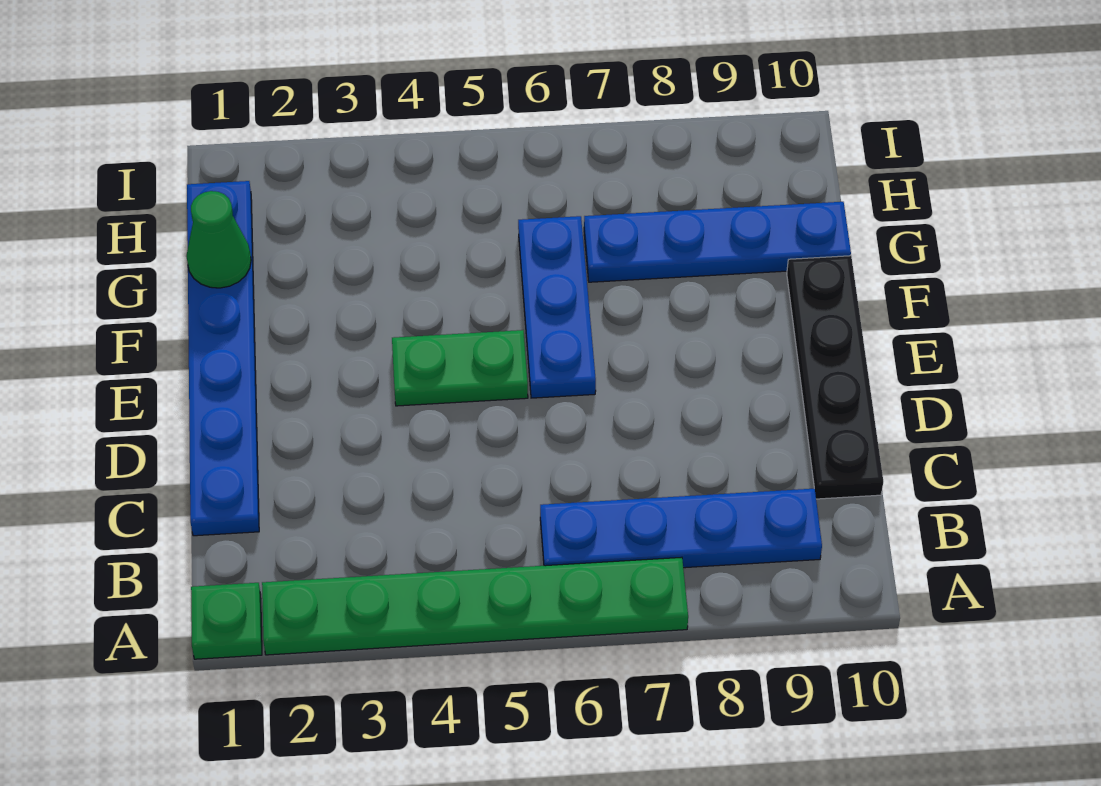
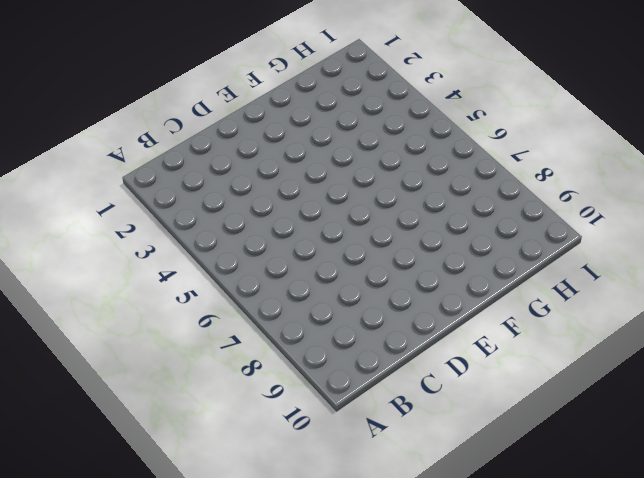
none -> green 1x1 plate [191,583,262,659]
none -> green 1x6 plate [262,557,688,655]

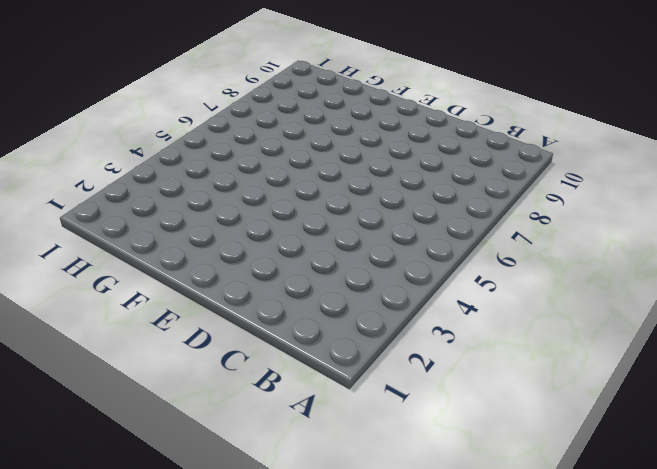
none -> green 1x1 plate [191,583,262,659]
none -> green 1x6 plate [262,557,688,655]

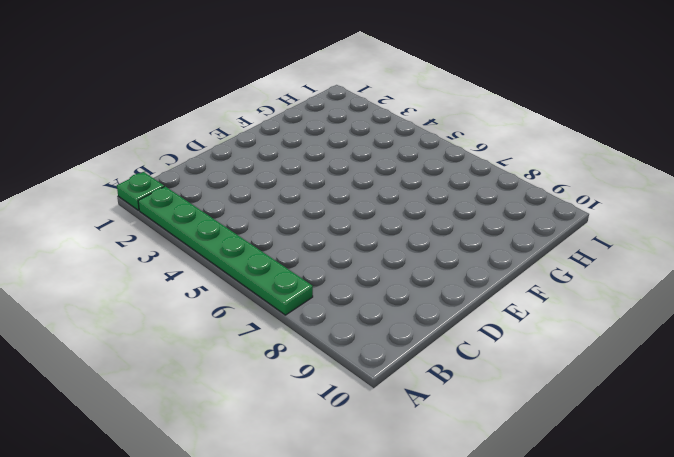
none -> blue 1x4 plate [540,489,822,568]
none -> blue 1x6 plate [187,181,259,536]

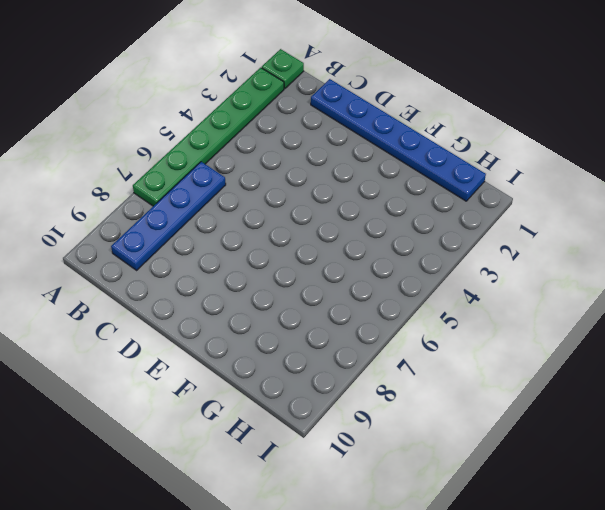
none -> black 1x4 plate [787,256,883,499]
none -> green 1x2 plate [392,330,528,406]

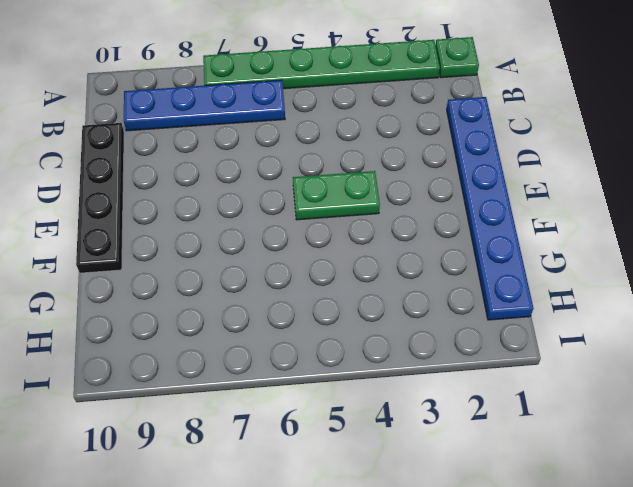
none -> blue 1x3 plate [518,216,596,398]
none -> blue 1x4 plate [584,202,851,282]

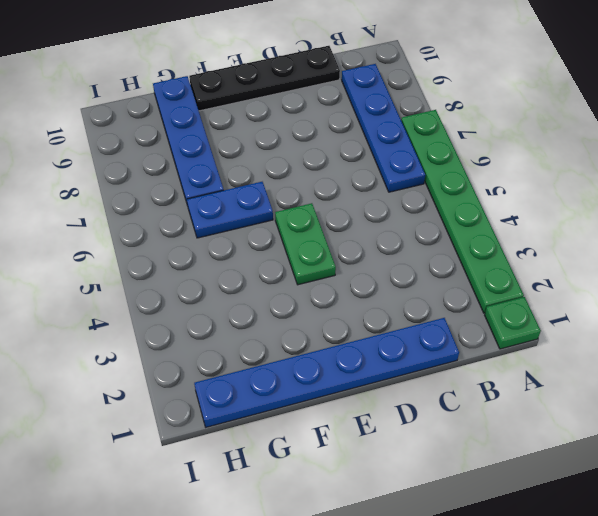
blue 1x2 plate [187,182,273,238] -> blue 1x3 plate [518,216,596,398]
none -> green 1x1 cone [186,191,251,288]

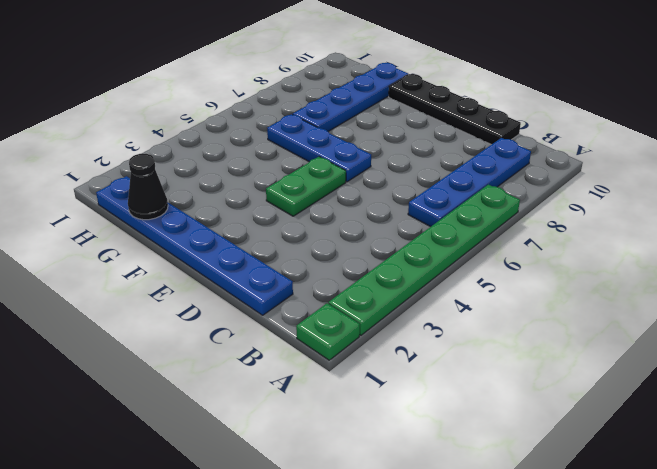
black 1x1 cone [128,154,168,220] -> green 1x1 cone [186,191,251,288]

